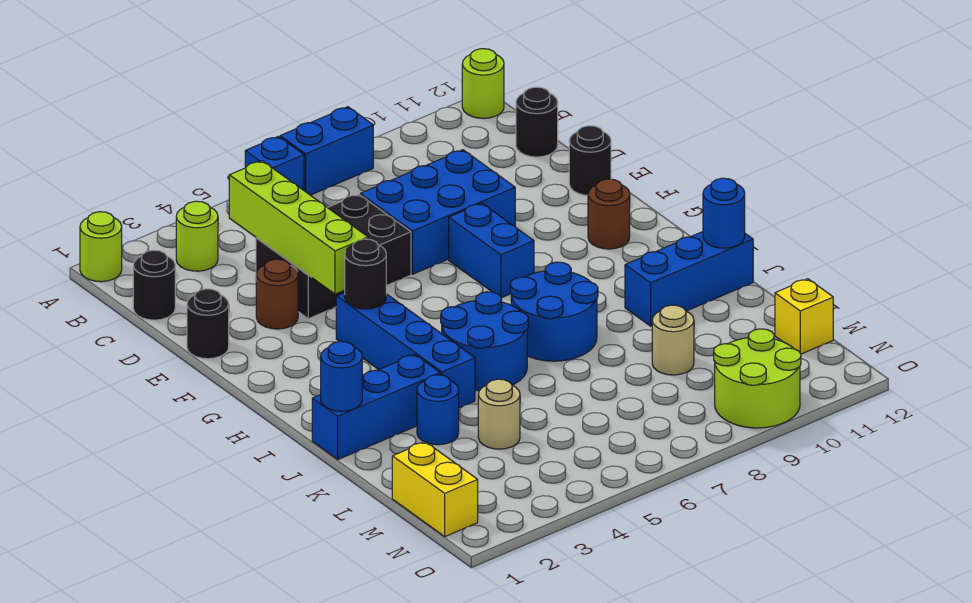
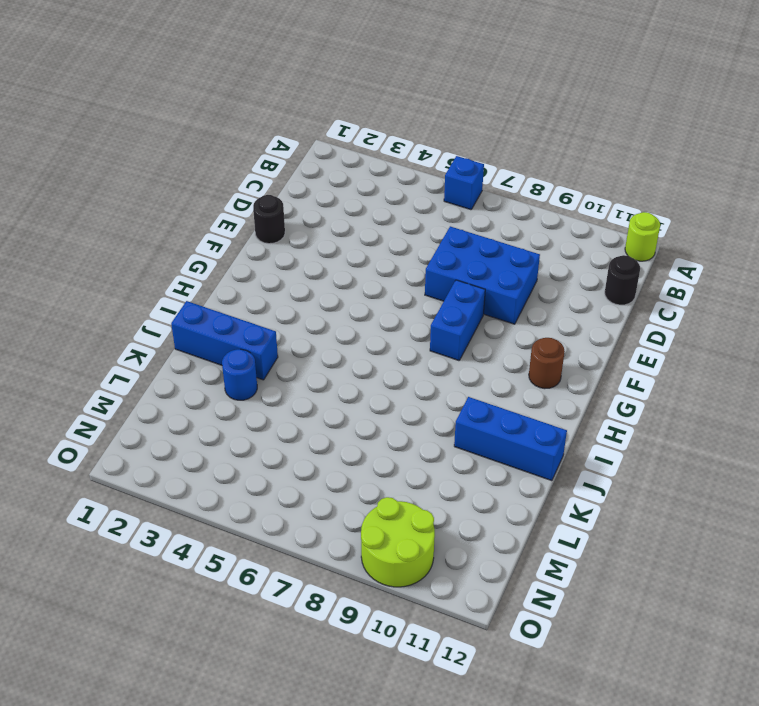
none -> lime 1x1 round brick [80,212,122,282]
none -> blue 1x2 brick [280,107,373,195]
none -> lime 1x1 round brick [176,201,218,271]

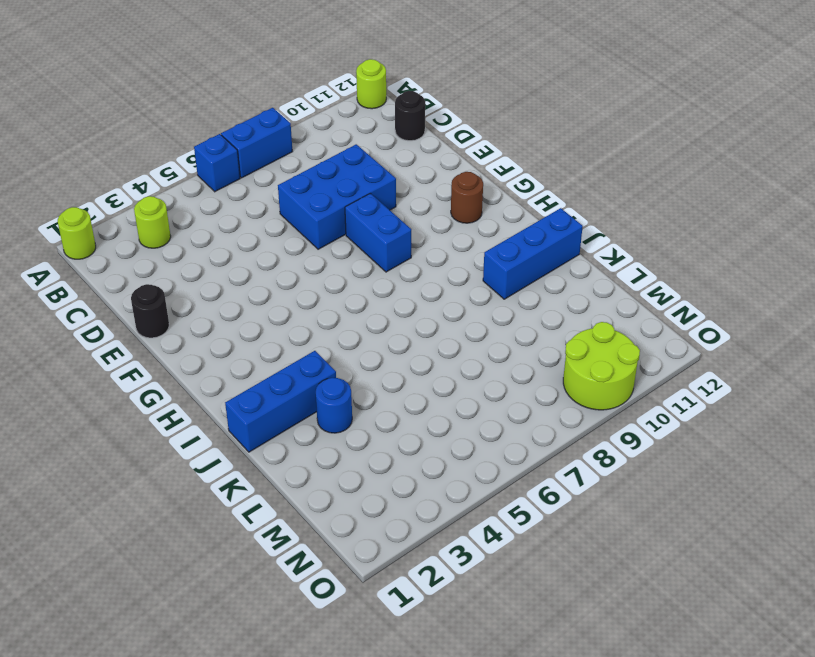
none -> black 1x1 round brick [133,250,175,320]
none -> black 2x3 brick [256,194,411,319]
none -> brown 1x1 round brick [256,259,298,329]

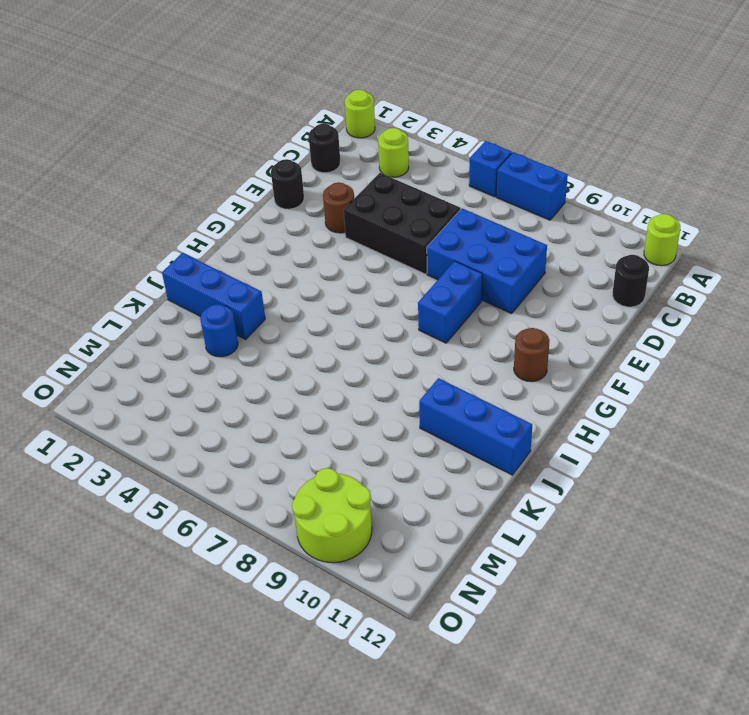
none -> black 1x1 round brick [569,126,611,195]
none -> blue 1x4 brick [336,292,475,408]
none -> blue 2x2 round brick [441,292,528,391]

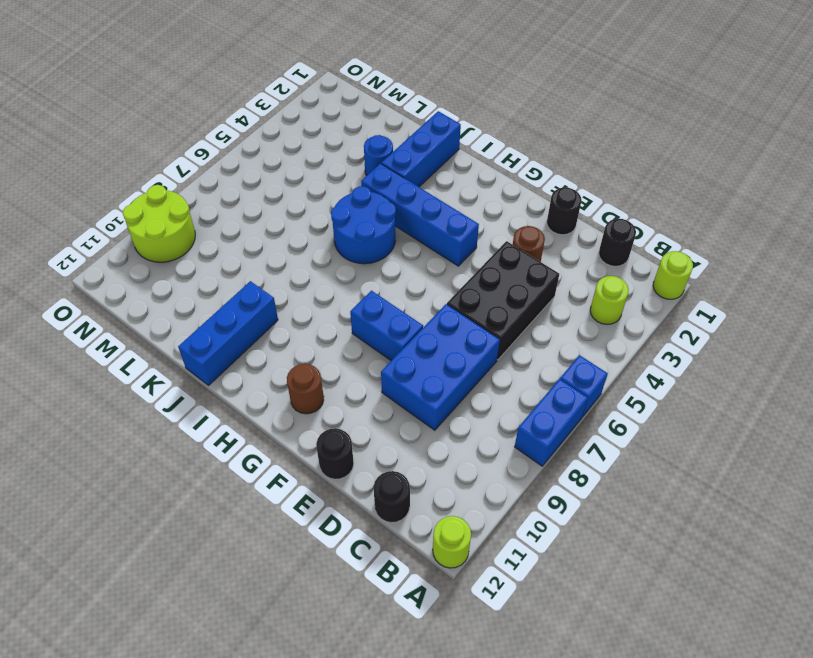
none -> blue 2x2 round brick [510,262,598,361]
none -> tan 1x1 round brick [478,379,520,449]
none -> tan 1x1 round brick [652,305,694,375]

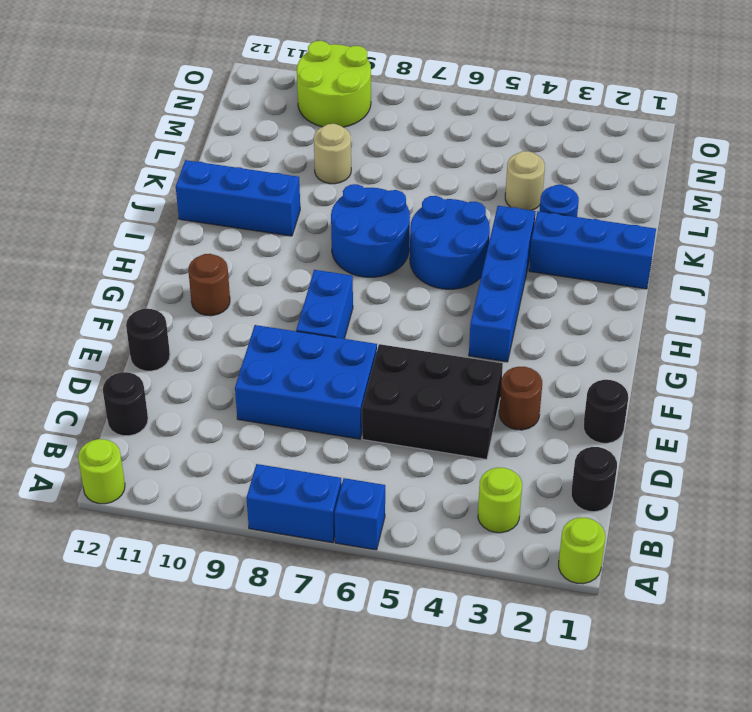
none -> yellow 1x2 brick [392,442,478,537]
none -> yellow 1x1 brick [775,279,833,354]
none -> lime 1x4 brick [229,161,368,294]

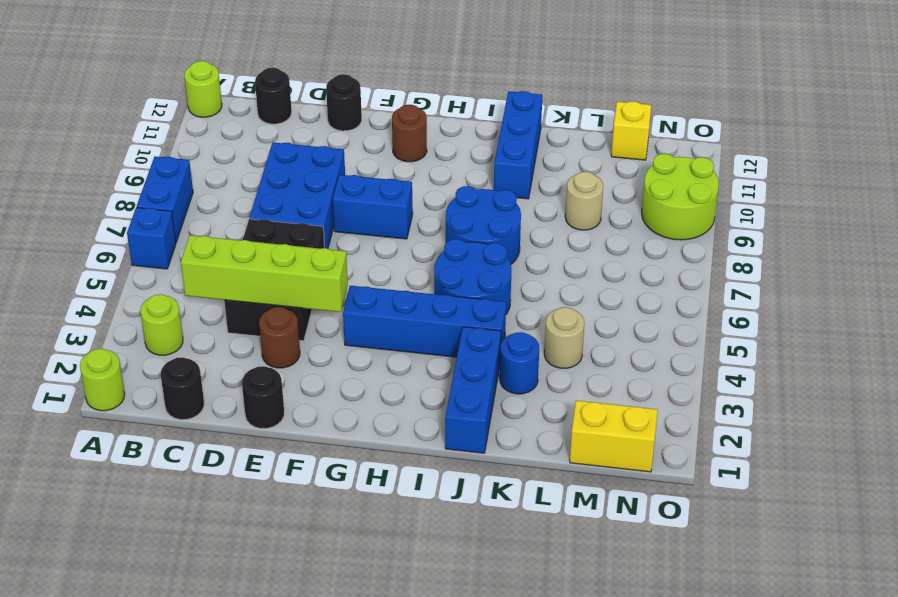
none -> black 1x1 round brick [345,239,386,309]
none -> blue 1x1 round brick [321,341,362,411]
none -> blue 1x1 round brick [703,178,745,248]

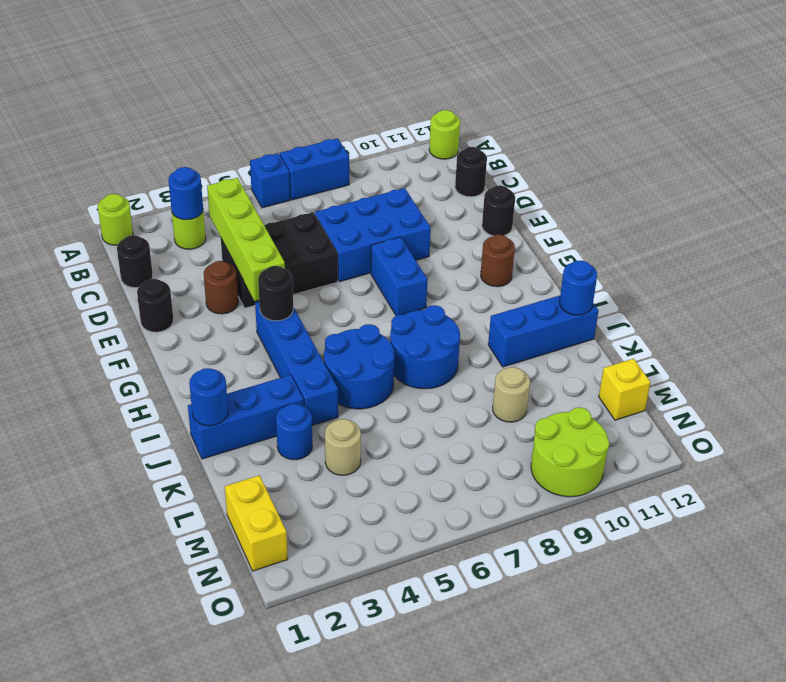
blue 1x1 round brick [168,167,203,220] -> none

